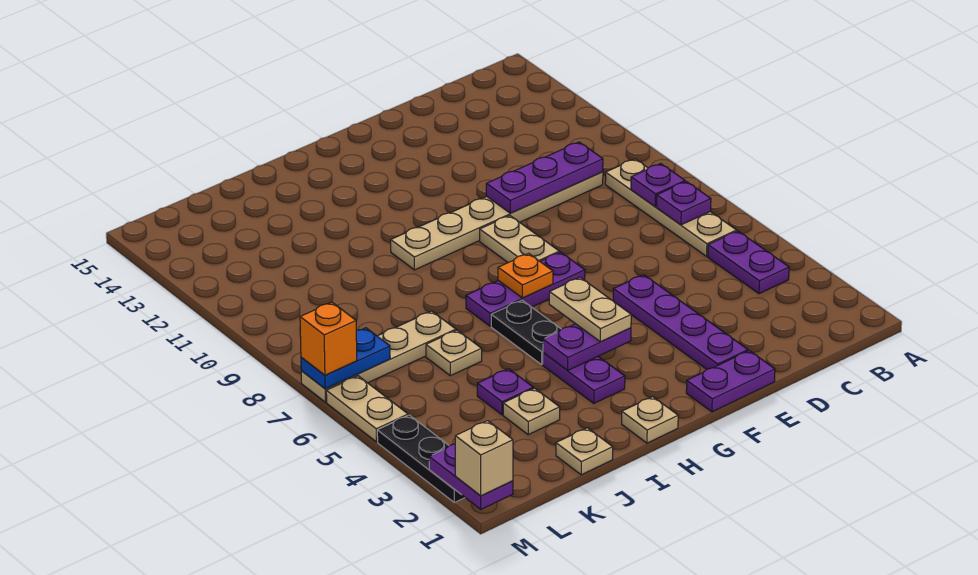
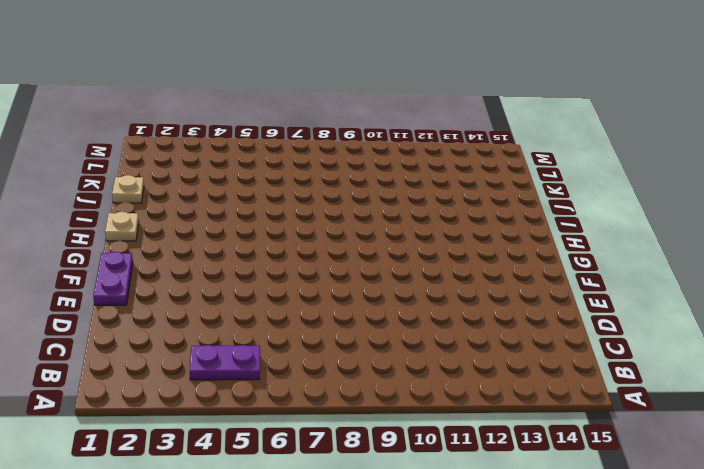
none -> tan 1x4 plate [605,159,737,256]
none -> tan 1x6 plate [391,172,603,270]
none -> purple 1x4 plate [613,275,748,369]

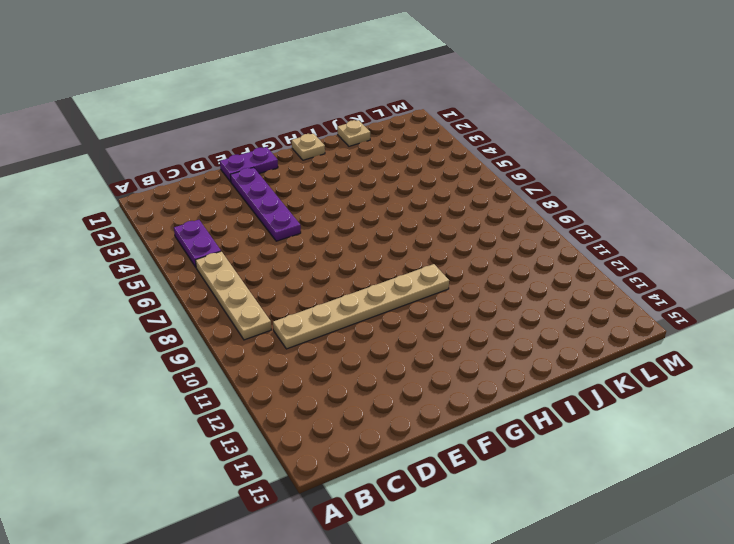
none -> purple 1x3 plate [466,252,585,326]
none -> tan 1x2 plate [480,216,559,263]
none -> purple 1x2 plate [543,353,625,403]

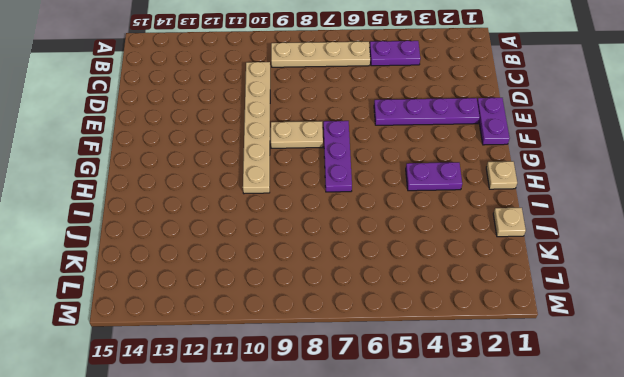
none -> black 1x2 plate [491,300,561,364]
none -> tan 1x1 plate [503,388,560,435]
none -> purple 1x1 plate [477,369,533,415]

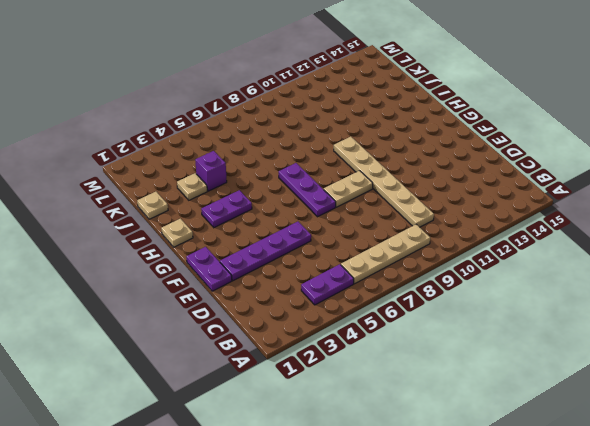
purple 1x1 brick [195,151,227,191] -> purple 1x1 plate [477,369,533,415]
none -> black 1x2 plate [491,300,561,364]
none -> tan 1x1 plate [426,330,482,376]
none -> tan 1x4 plate [301,311,456,402]

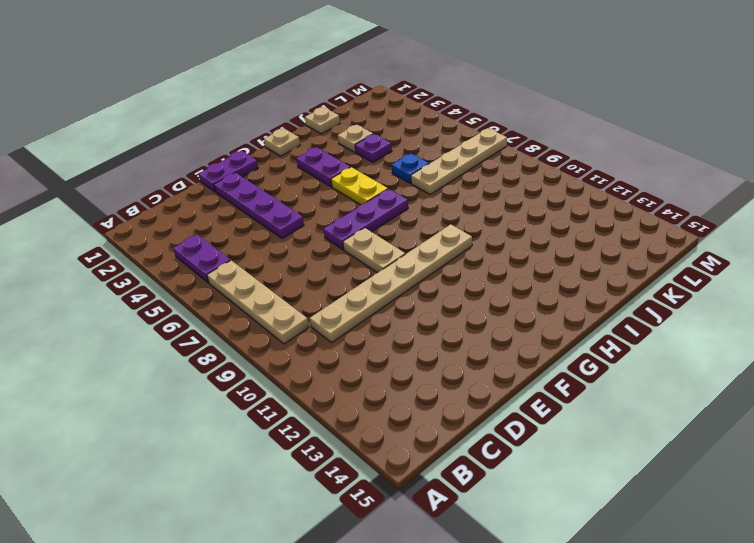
yellow 1x2 plate [331,167,388,205] -> black 1x2 plate [491,300,561,364]
blue 1x1 plate [391,153,429,183] -> tan 1x1 plate [426,330,482,376]
none -> black 1x3 plate [377,415,465,503]
none -> tan 1x2 plate [326,376,408,442]
none -> purple 1x1 plate [656,181,711,225]

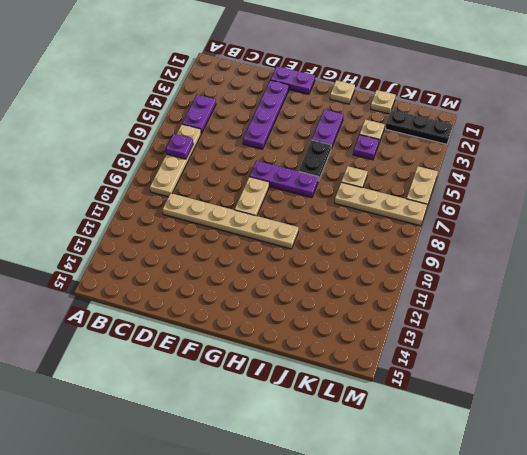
black 1x3 plate [386,110,453,144] -> black 1x3 plate turned to [377,415,465,503]
none -> purple 1x1 plate [631,164,685,207]
none -> purple 1x3 plate [486,142,603,213]
none -> purple 1x2 plate [543,324,631,371]

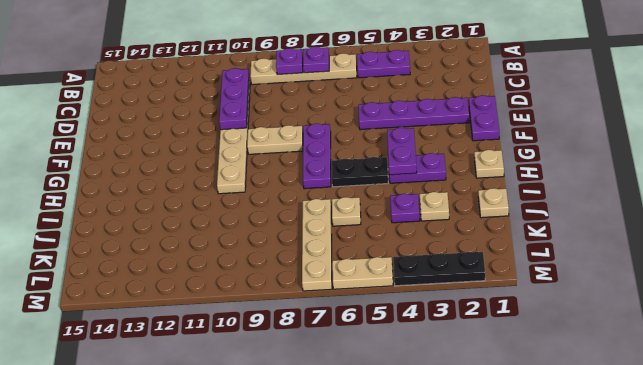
none -> orange 1x1 plate [498,253,553,298]
none -> blue 1x2 plate [301,328,390,389]
none -> purple 1x2 plate [429,444,513,509]

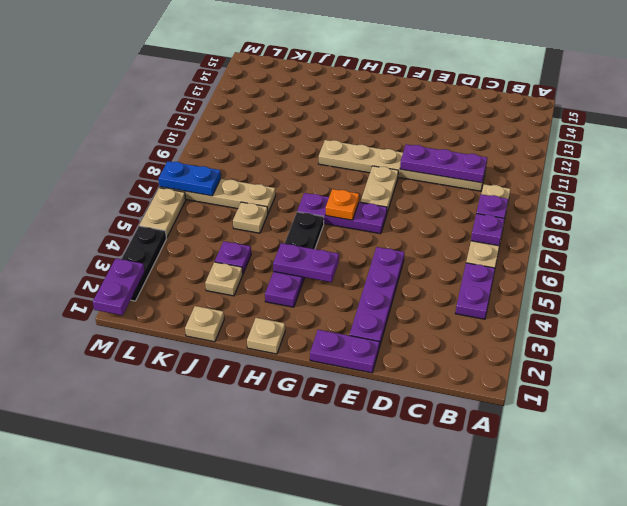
none -> tan 1x2 plate [549,278,631,342]
none -> tan 1x1 brick [455,421,513,496]
none -> orange 1x1 brick [300,302,357,375]

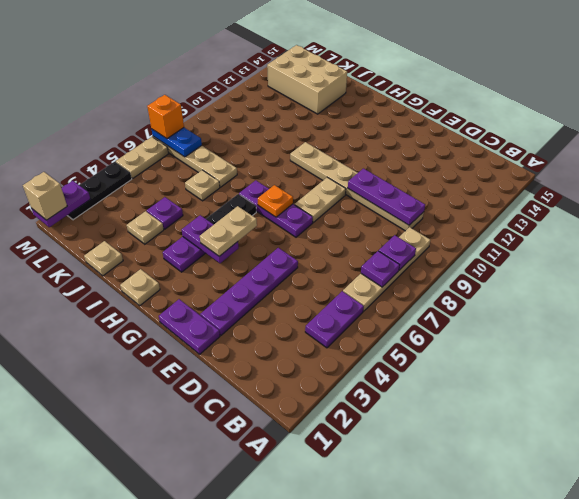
tan 2x3 brick [267,45,347,114] -> none

